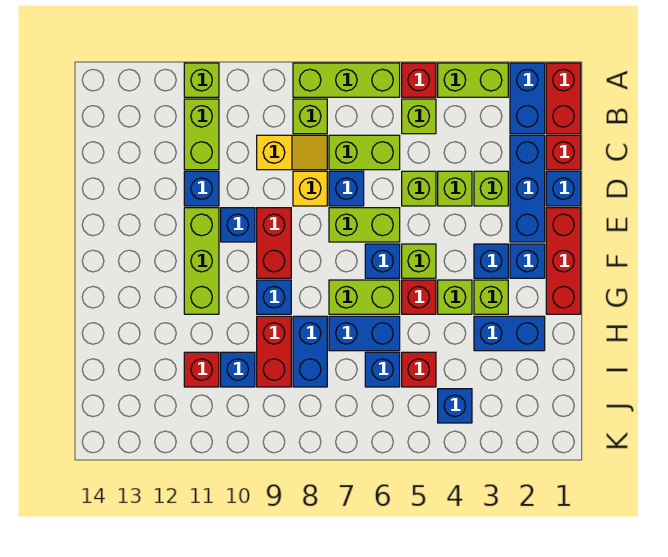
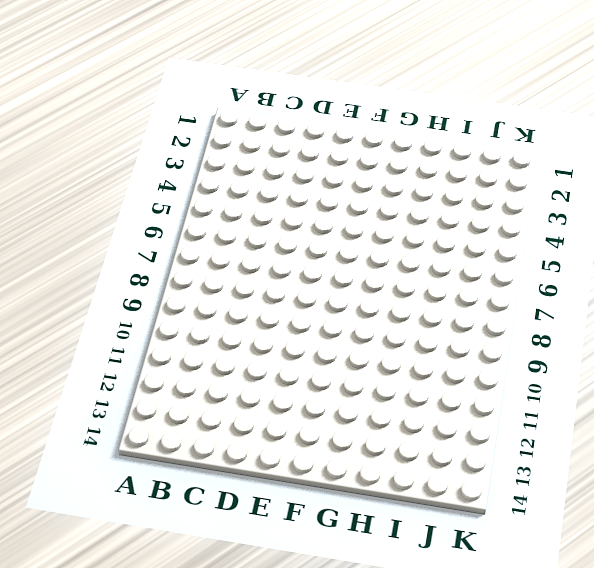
none -> red 1x2 brick [546,63,581,134]
none -> blue 1x2 brick [510,63,545,134]
none -> lime 1x2 brick [438,63,508,97]
none -> red 1x1 brick [402,63,436,97]

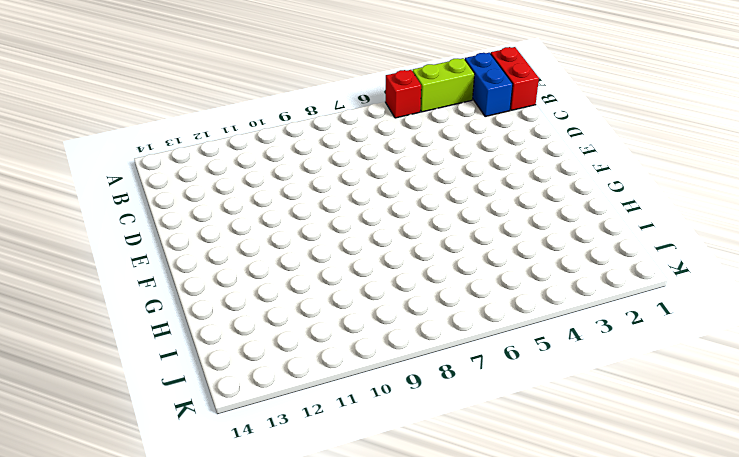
none -> lime 1x3 brick [293,63,400,97]
none -> lime 1x1 brick [184,63,219,97]
none -> lime 1x1 brick [402,99,436,134]
none -> lime 1x1 brick [293,99,327,134]

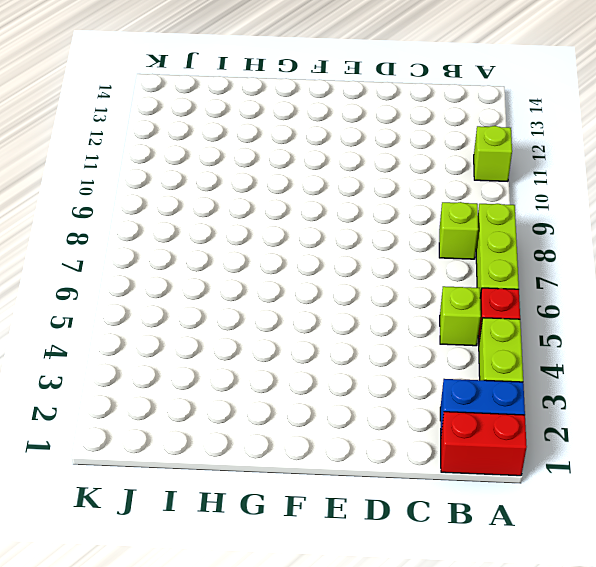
none -> lime 1x2 brick [184,99,219,170]
none -> red 1x1 brick [546,135,581,170]
none -> blue 1x3 brick [510,135,545,242]
none -> lime 1x2 brick [329,135,400,170]

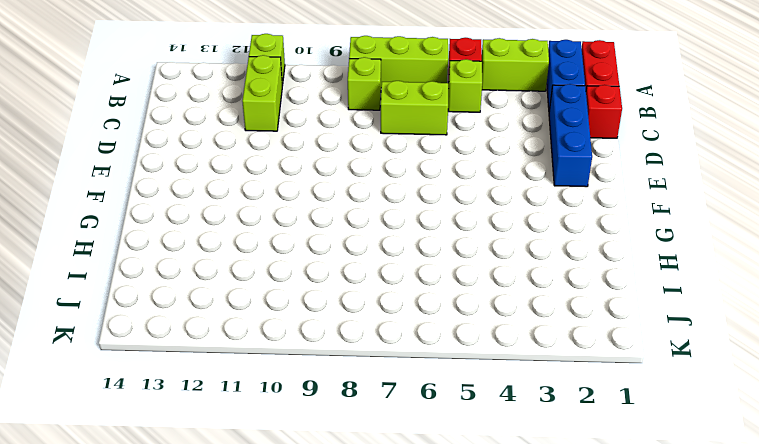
none -> yellow 1x2 slope [257,135,327,170]
none -> blue 1x1 brick [546,171,581,206]
none -> lime 1x1 brick [474,171,508,206]
none -> lime 1x1 brick [438,171,472,206]

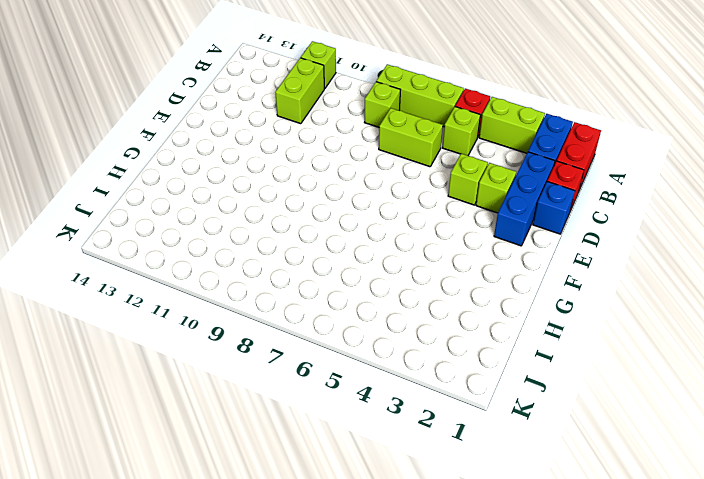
none -> yellow 1x2 slope [257,135,327,170]
none -> lime 1x1 brick [402,171,436,206]
none -> blue 1x1 brick [329,171,364,206]
none -> yellow 1x1 brick [293,171,327,206]

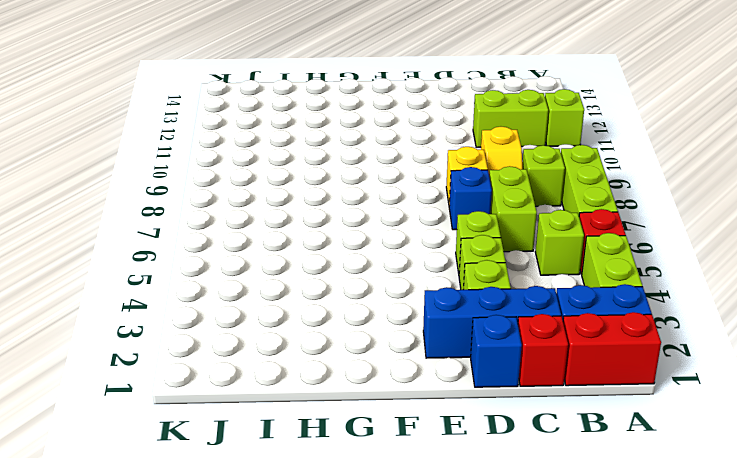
none -> blue 1x1 brick [184,171,219,206]
none -> red 1x3 brick [546,208,581,314]
none -> lime 1x2 brick [329,208,400,242]
none -> red 1x2 brick [257,208,291,278]

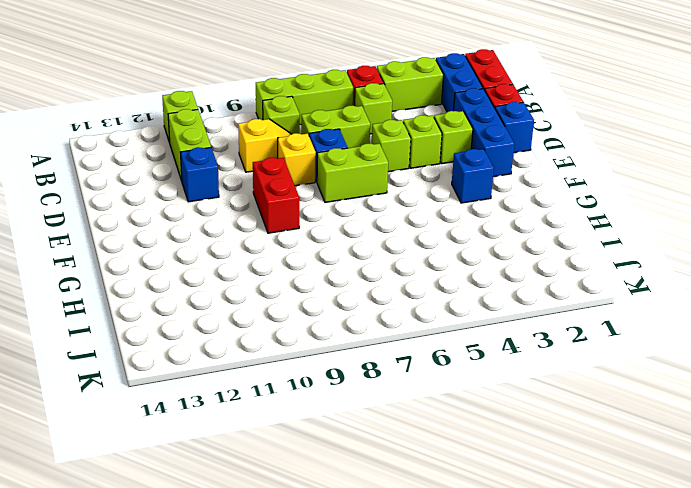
none -> red 1x3 brick [546,208,581,314]
none -> blue 1x1 brick [221,208,255,242]
none -> lime 1x3 brick [184,208,219,314]
none -> blue 1x1 brick [510,244,545,278]

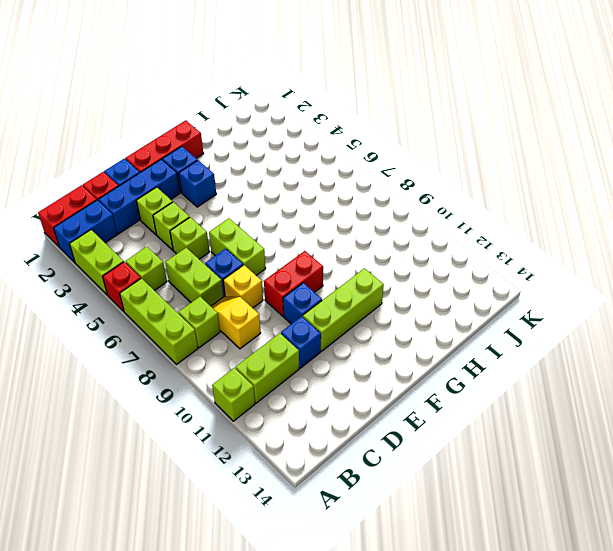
none -> lime 1x1 brick [402,244,436,278]
none -> blue 1x1 brick [365,244,400,278]
none -> lime 1x1 brick [474,280,508,314]
none -> lime 1x1 brick [438,280,472,314]

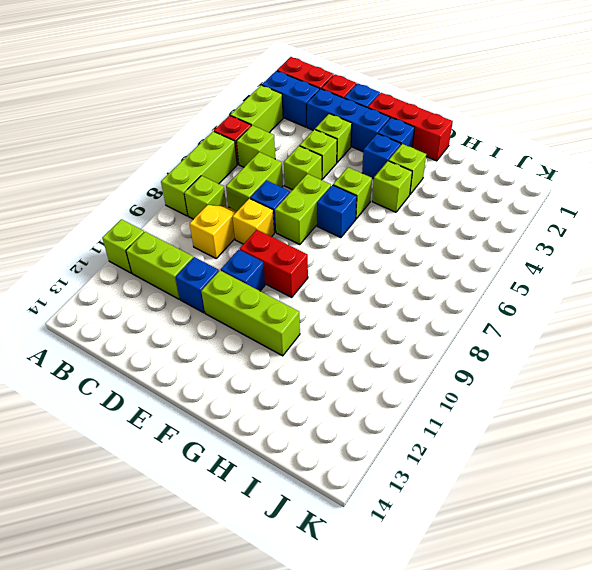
none -> red 1x1 brick [402,280,436,314]
none -> lime 1x2 brick [329,280,400,314]
none -> blue 1x1 brick [257,280,291,314]
none -> blue 1x2 brick [474,316,545,351]

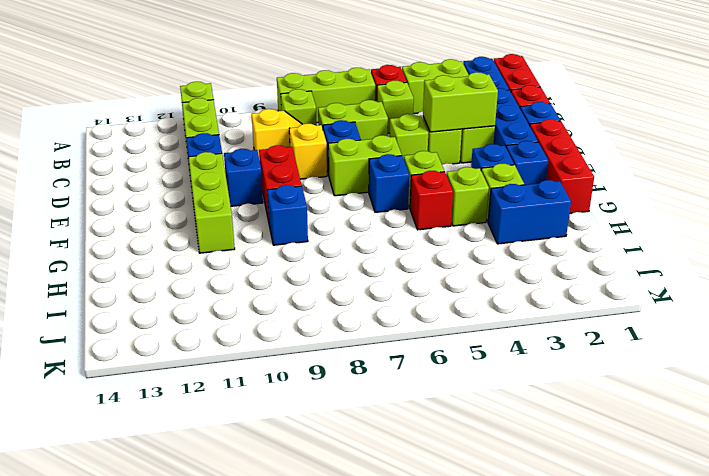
lime 1x2 brick [423,72,498,132] -> lime 1x2 brick moved to [329,280,400,314]
none -> blue 1x2 brick [329,316,400,351]
none -> blue 1x2 brick [293,316,327,387]
none -> red 1x2 brick [257,316,291,387]
none -> red 1x1 brick [402,352,436,387]

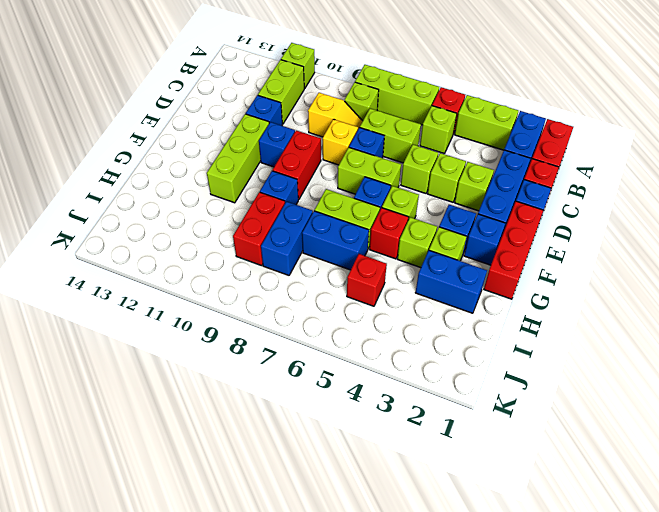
none -> blue 1x1 brick [365,352,400,387]
none -> blue 1x1 brick [221,352,255,387]
none -> red 1x1 brick [184,352,219,387]
none -> blue 1x1 brick [438,389,472,423]

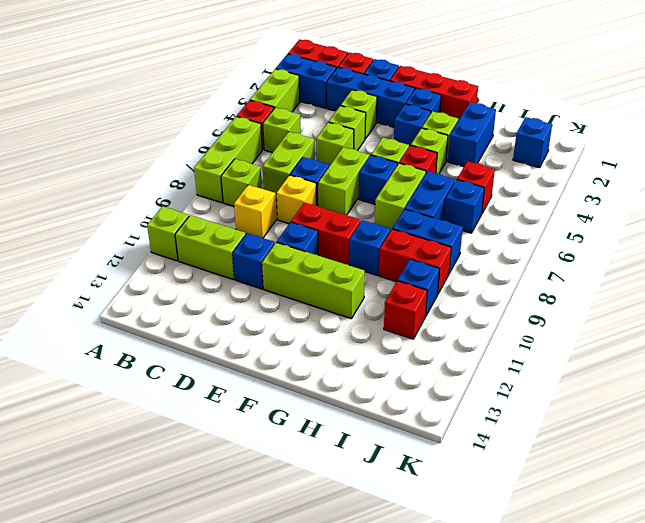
blue 1x1 brick [513,117,552,168] -> blue 1x1 brick moved to [438,389,472,423]

